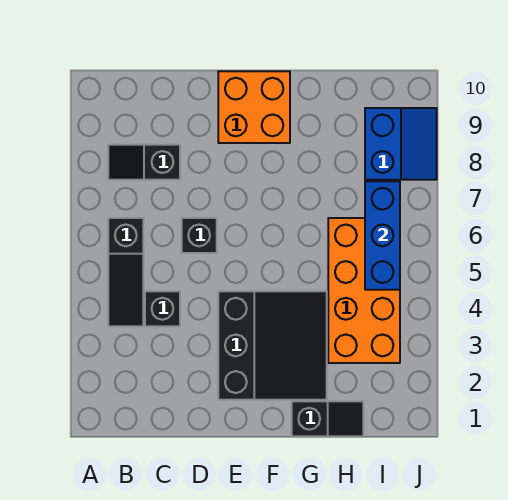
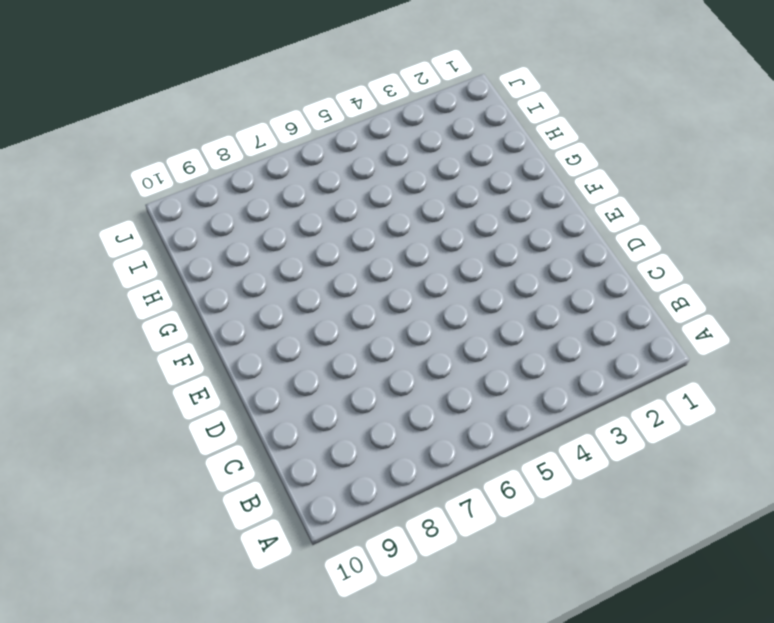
none -> black 1x3 slope [108,218,143,326]
none -> black 1x2 slope [108,145,180,180]

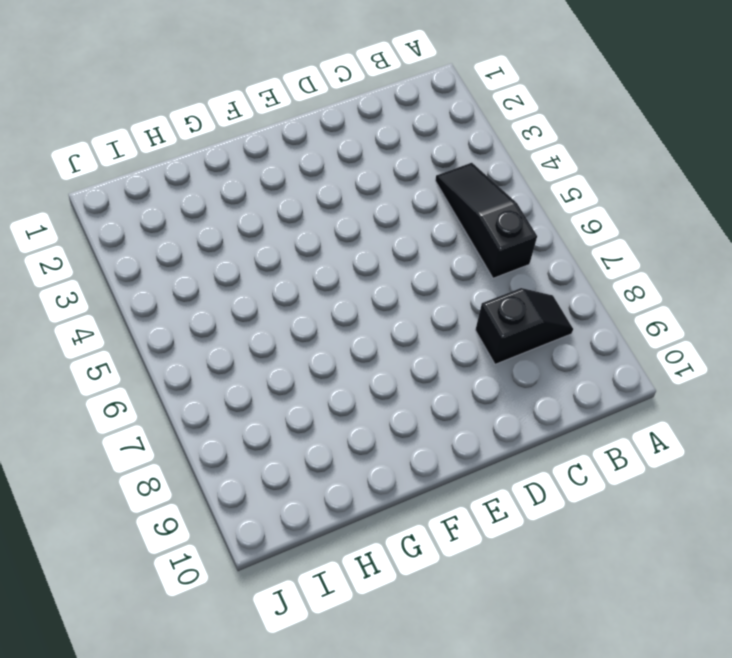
none -> black 1x1 brick [145,291,180,326]
none -> black 1x1 brick [182,218,217,253]

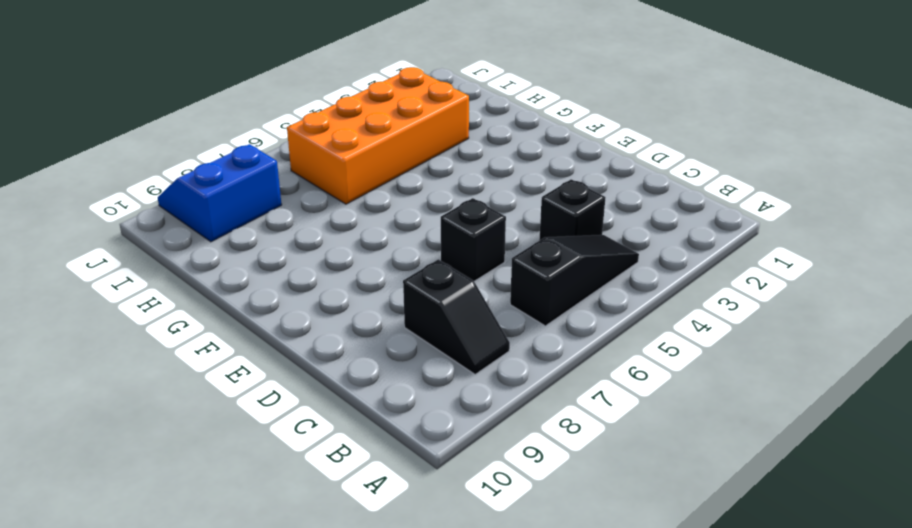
none -> black 3x3 slope [218,291,327,400]
none -> orange 2x2 brick [218,71,290,143]

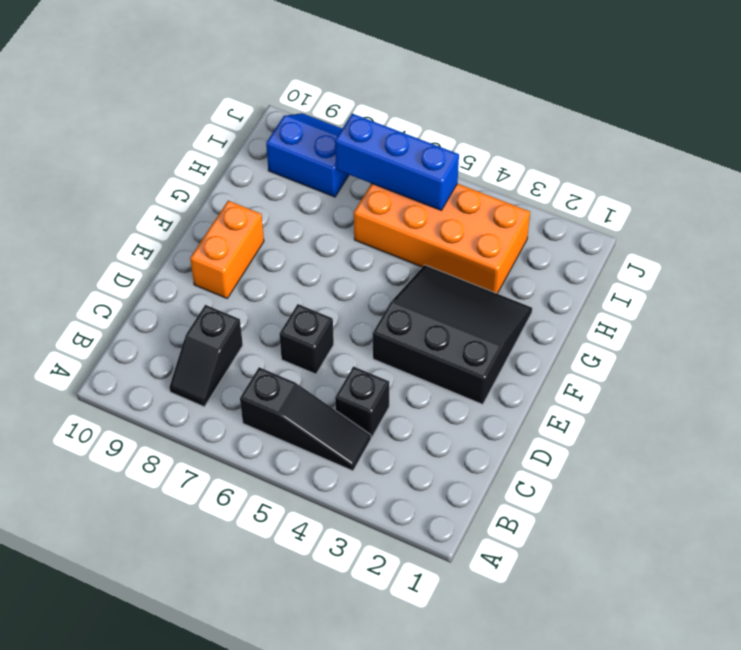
orange 1x2 brick [190,201,264,298] -> orange 2x2 brick [218,71,290,143]
none -> black 1x2 slope [292,401,363,436]

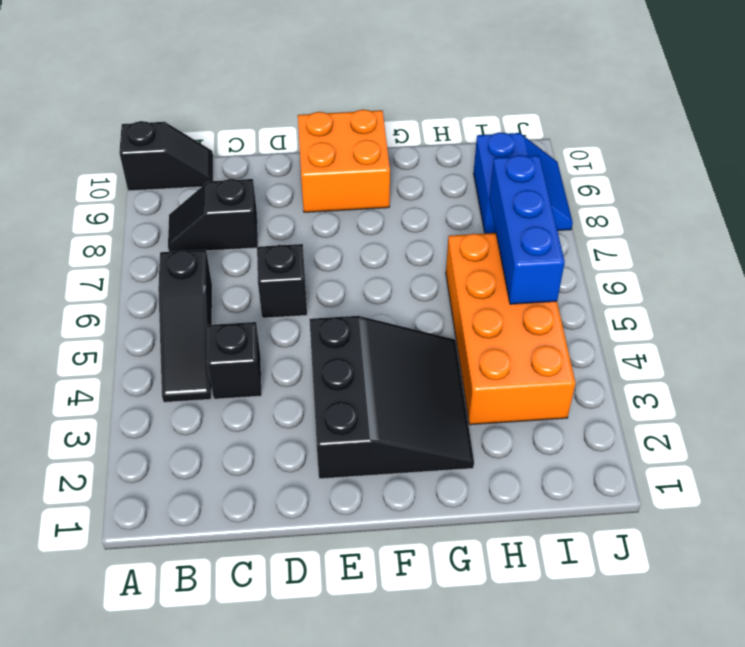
black 1x2 slope [119,121,213,191] -> black 1x2 slope moved to [292,401,363,436]

